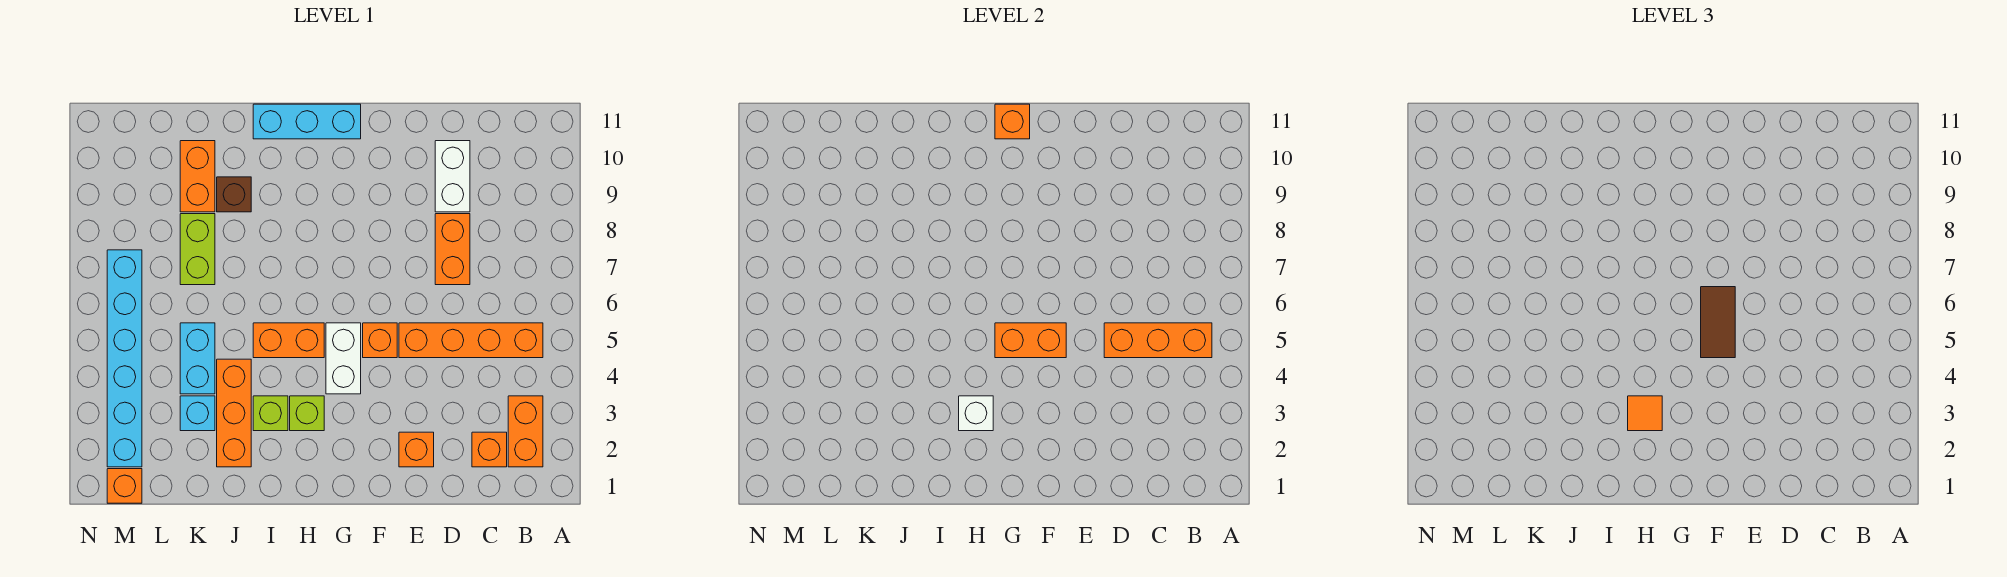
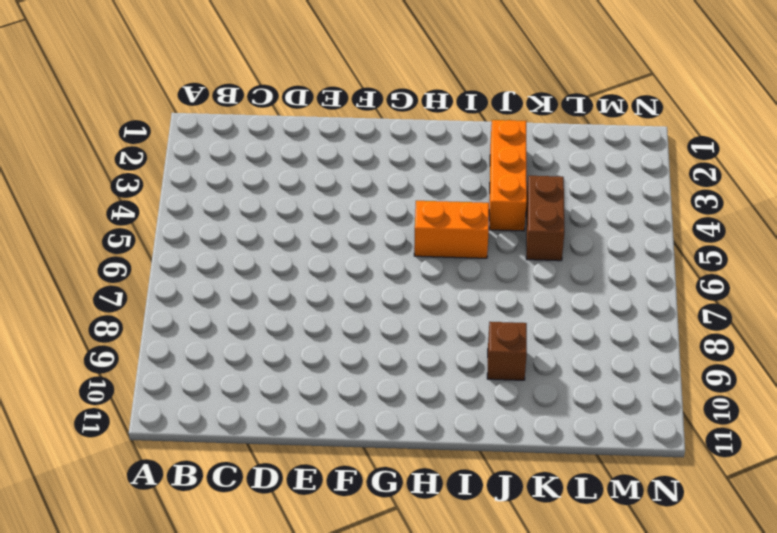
brown 1x2 brick [526,176,564,261] -> cyan 1x2 brick [180,323,215,394]
none -> orange 1x2 brick [508,396,543,467]
none -> orange 1x4 brick [399,323,543,358]
none -> orange 1x1 brick [472,432,507,467]

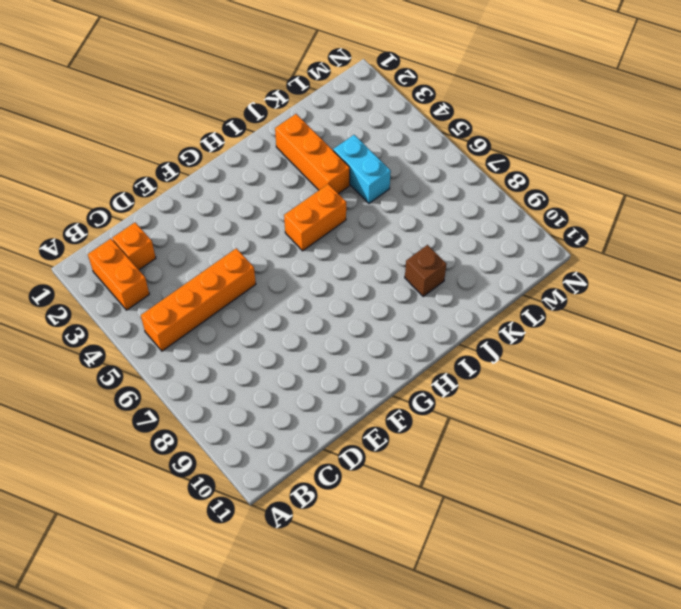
none -> orange 1x2 brick [435,214,470,285]
none -> white 1x2 brick [435,141,470,212]
none -> orange 1x1 brick [399,432,434,467]

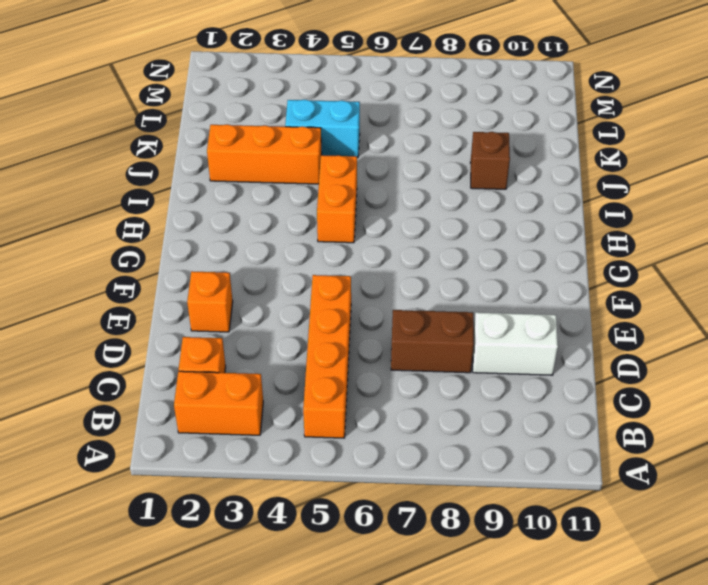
brown 1x2 brick [391,310,474,373] -> orange 1x2 brick [435,214,470,285]
none -> orange 1x1 brick [363,323,397,358]
none -> white 1x2 brick [326,323,361,394]
none -> cyan 1x3 brick [253,104,361,139]

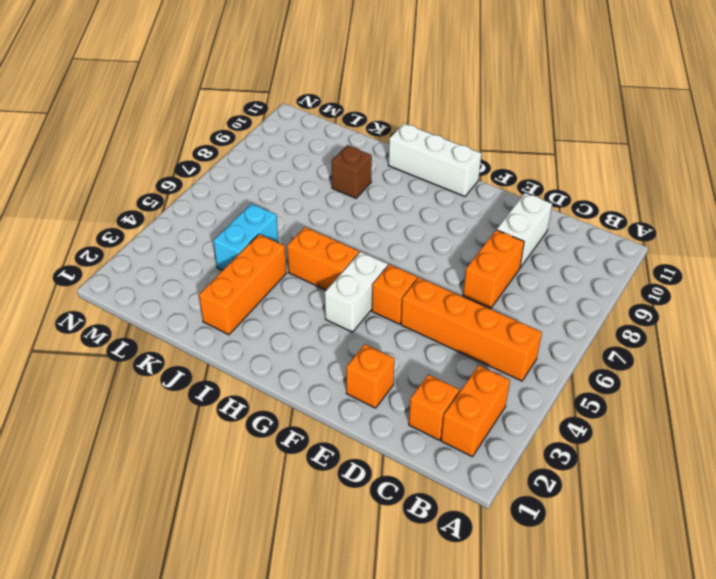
white 1x3 brick [388,123,482,196] -> cyan 1x3 brick [253,104,361,139]
none -> lime 1x1 brick [290,396,324,431]
none -> lime 1x1 brick [253,396,288,431]
none -> cyan 1x1 brick [180,396,215,431]

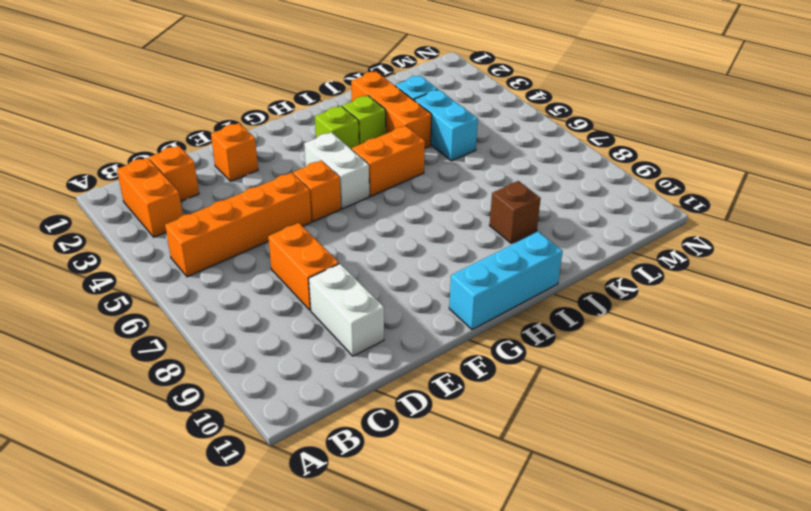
none -> lime 1x2 brick [180,214,215,285]
none -> orange 1x2 brick [180,141,215,212]
none -> orange 1x1 brick [107,469,142,503]

